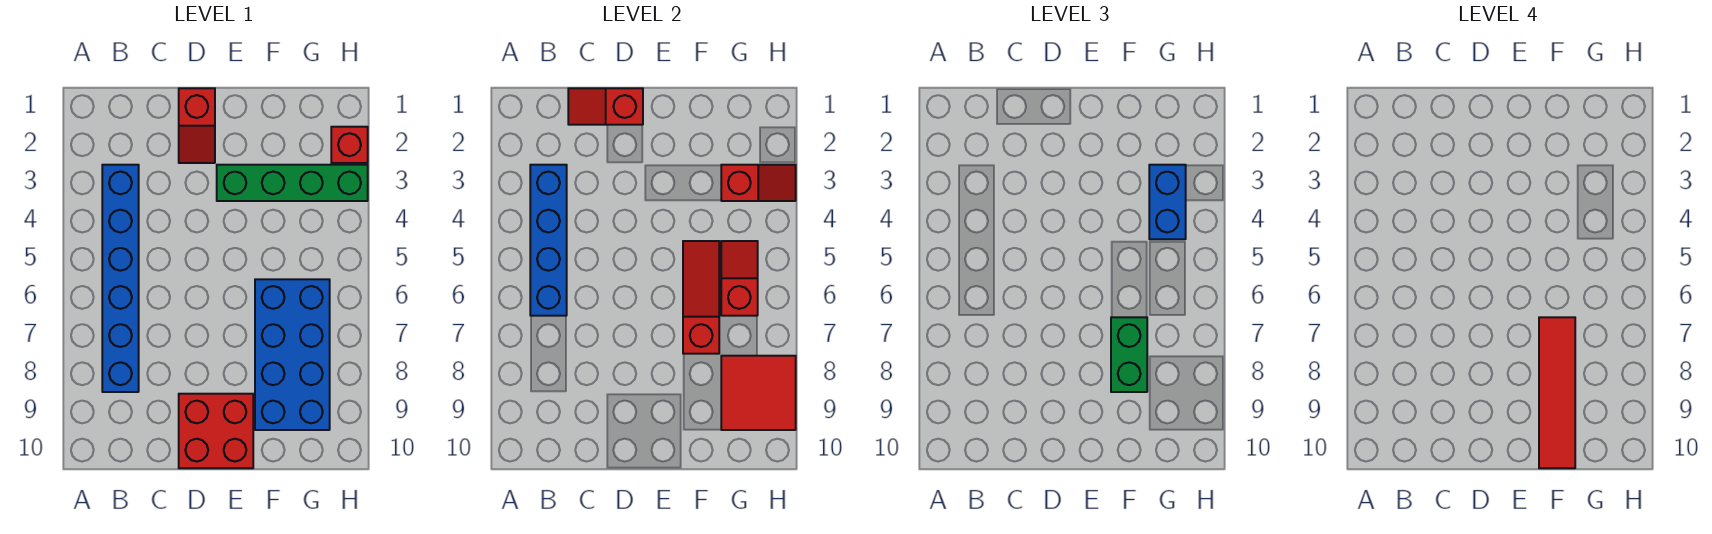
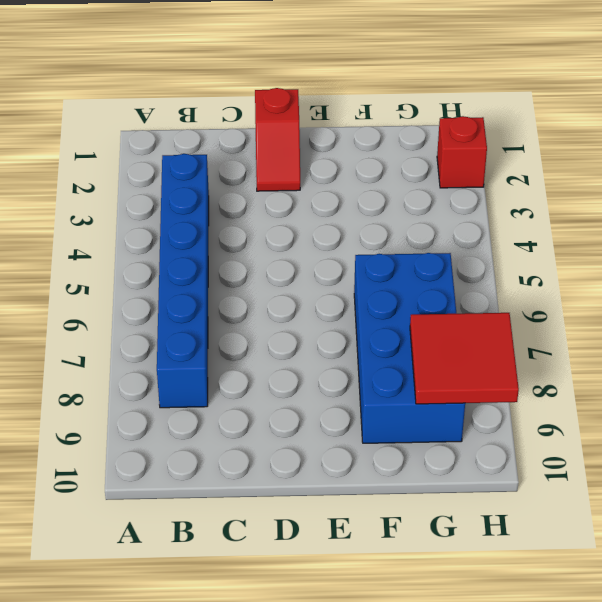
none -> red 2x2 brick [179,394,253,468]
none -> green 1x4 brick [217,165,368,201]
none -> blue 1x4 brick [530,165,567,316]

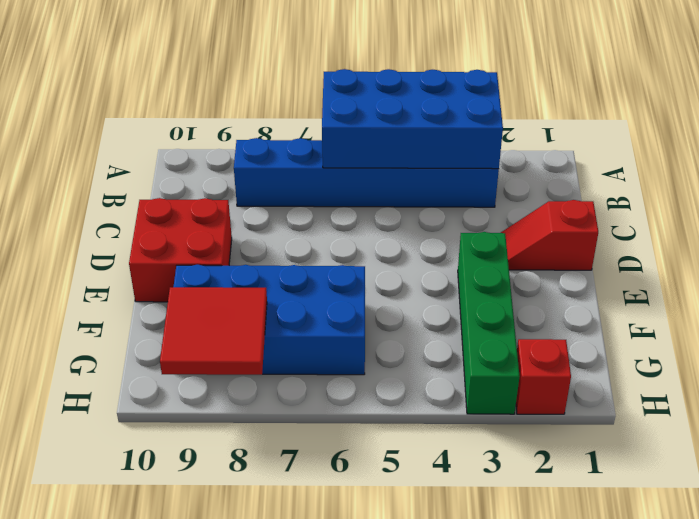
blue 2x4 brick [322,69,503,169] -> blue 1x4 brick [530,165,567,316]
none -> red 1x2 slope [568,88,643,125]
none -> red 1x3 slope [683,241,719,354]
none -> red 1x2 slope [721,165,796,201]

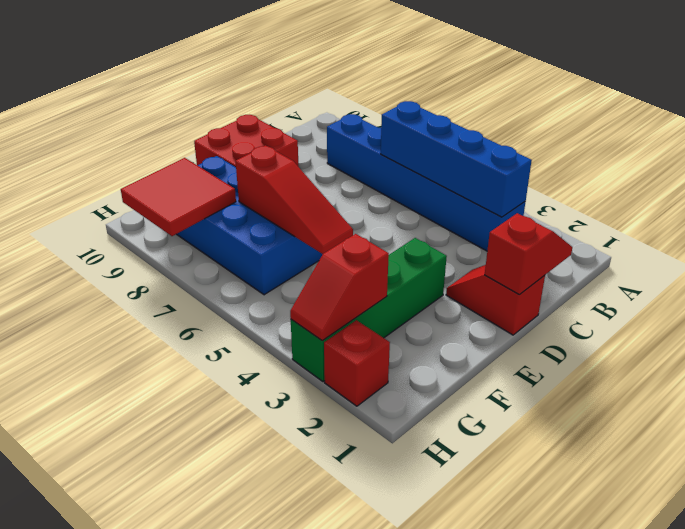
none -> red 1x2 slope [721,241,758,316]
none -> green 1x2 brick [1111,317,1147,392]
none -> blue 1x2 brick [1149,165,1186,239]

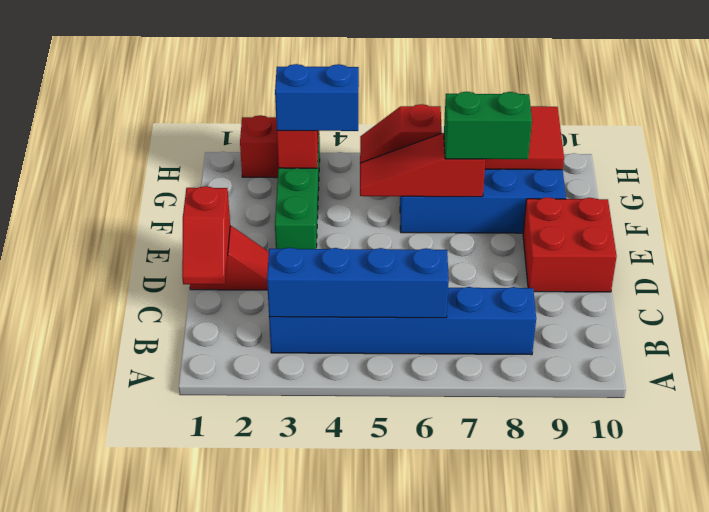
none -> red 1x4 tile [1539,317,1575,468]

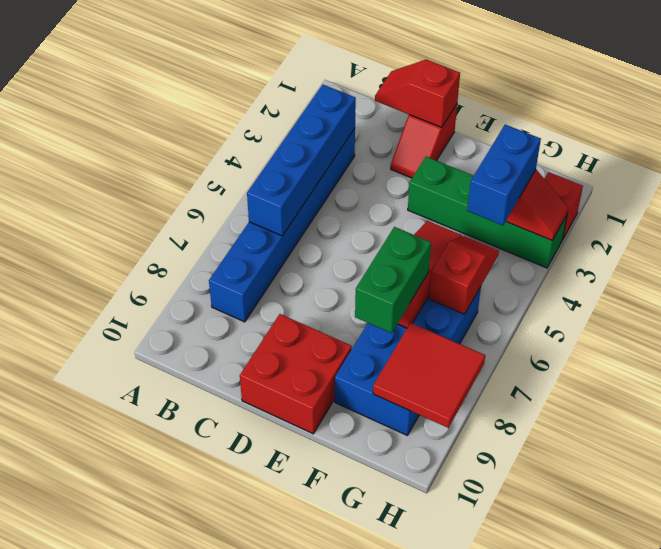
none -> red 1x4 tile [1539,317,1575,468]

